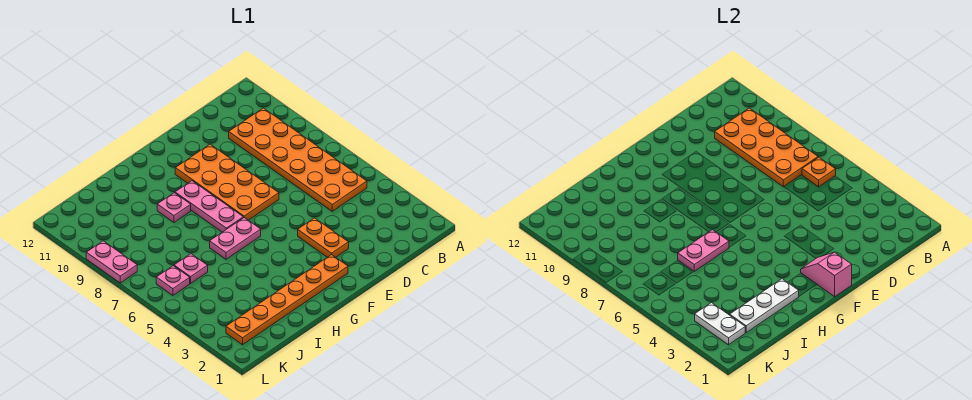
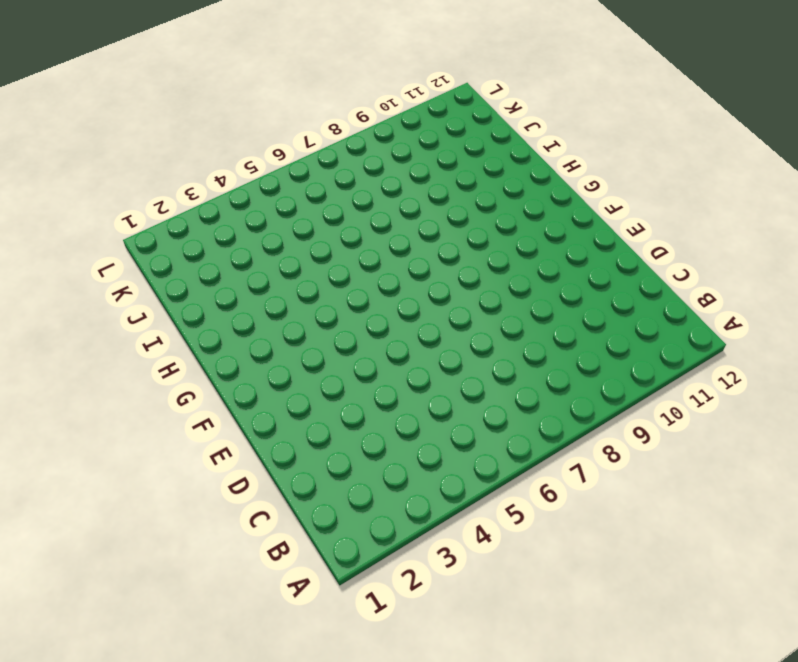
none -> orange 2x6 plate [229,108,367,211]
none -> orange 1x2 plate [298,218,349,257]
none -> orange 2x4 plate [175,144,279,220]

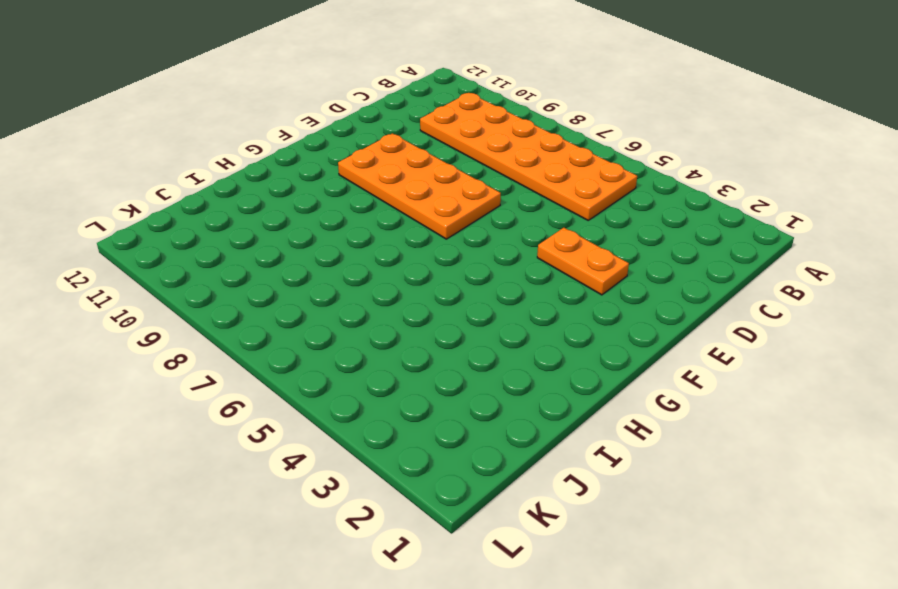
none -> orange 1x6 plate [226,255,348,345]
none -> pink 1x2 plate [210,218,261,259]
none -> pink 1x3 plate [175,181,243,232]

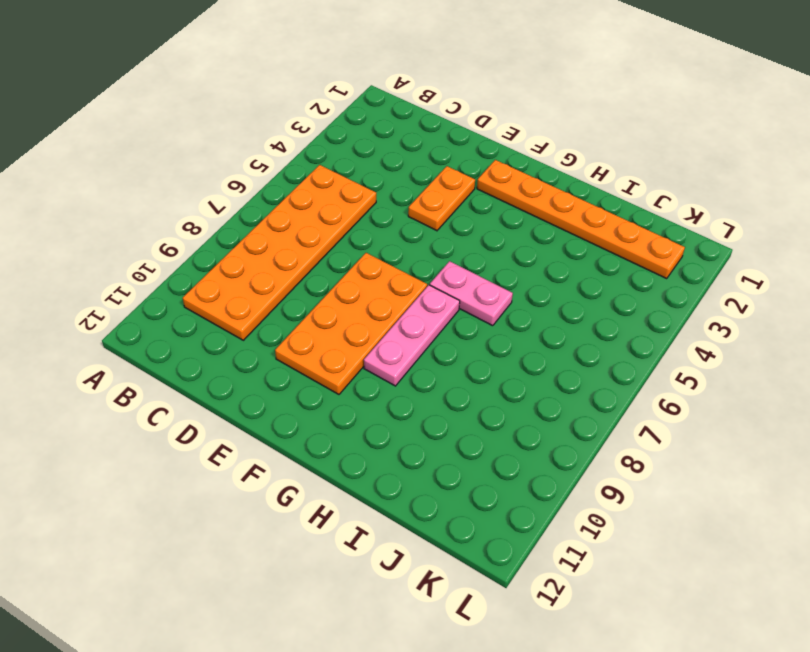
none -> pink 1x1 plate [157,193,191,222]
none -> pink 1x1 plate [174,254,208,283]
none -> pink 1x1 plate [156,266,190,295]

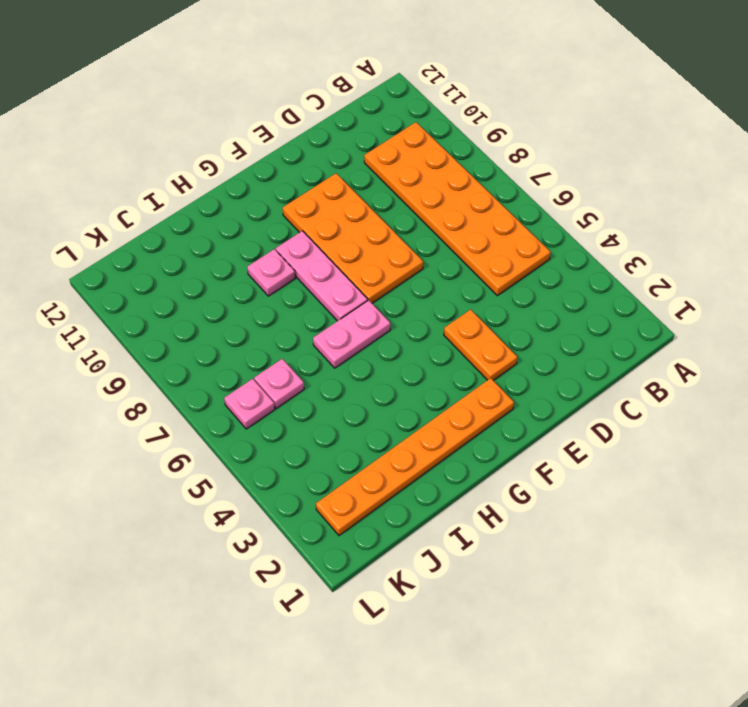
none -> pink 1x2 plate [86,241,137,283]
none -> orange 1x1 plate [802,157,836,187]
none -> orange 2x4 plate [715,108,818,187]

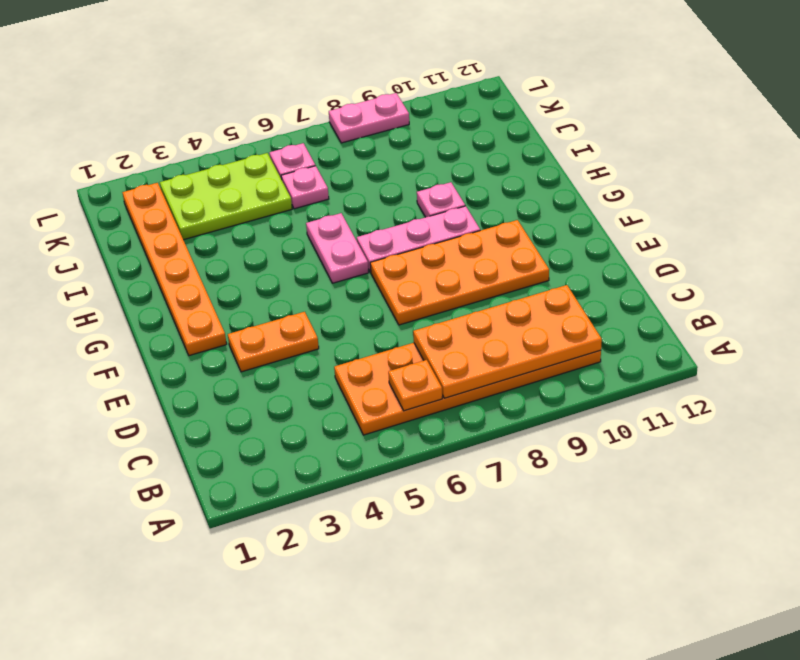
lime 2x3 plate [160,153,292,240] -> none
none -> pink 1x2 slope [801,252,852,297]
none -> white 1x3 plate [730,279,799,332]
none -> pink 1x2 plate [678,230,729,271]

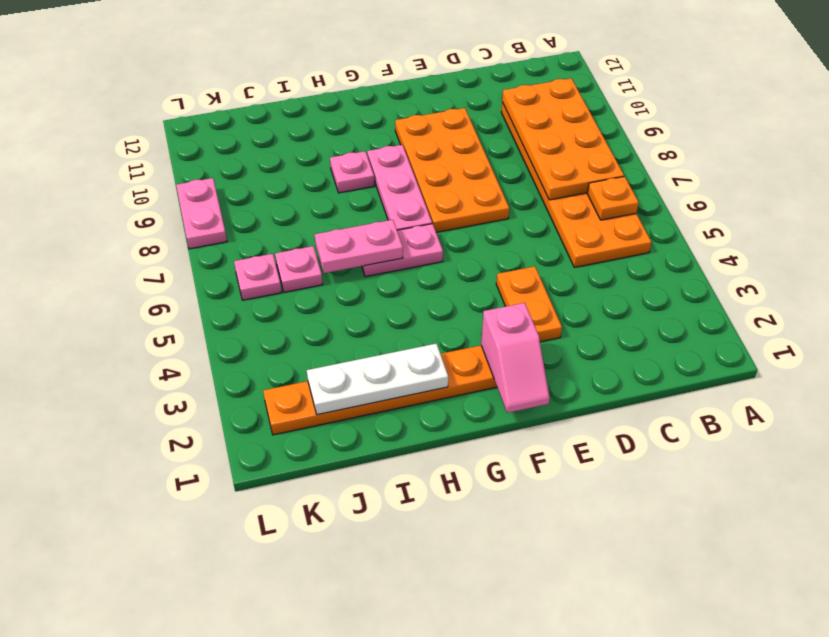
pink 1x2 slope [481,303,550,413] -> pink 1x2 slope turned to [801,252,852,297]
none -> white 1x2 plate [695,303,745,345]

